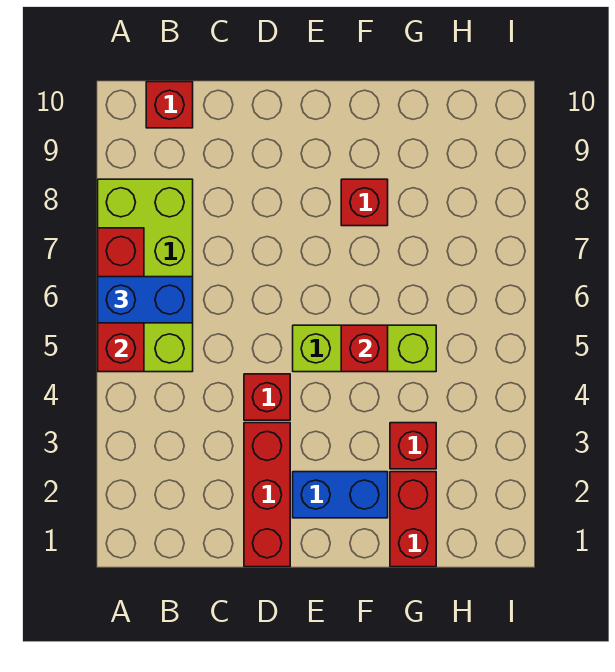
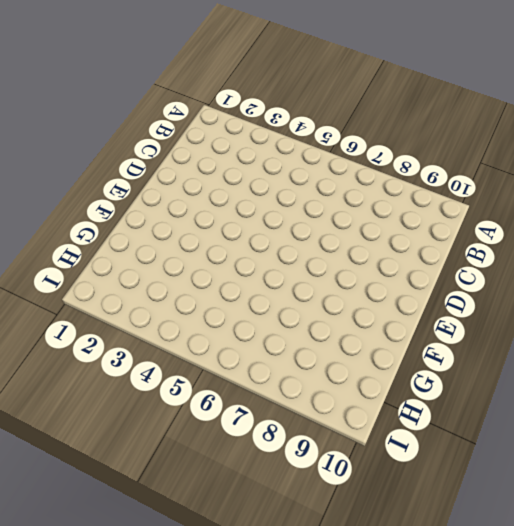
none -> lime 2x4 brick [98,179,193,372]
none -> red 1x1 brick [146,82,193,128]
none -> red 1x3 brick [244,423,290,567]

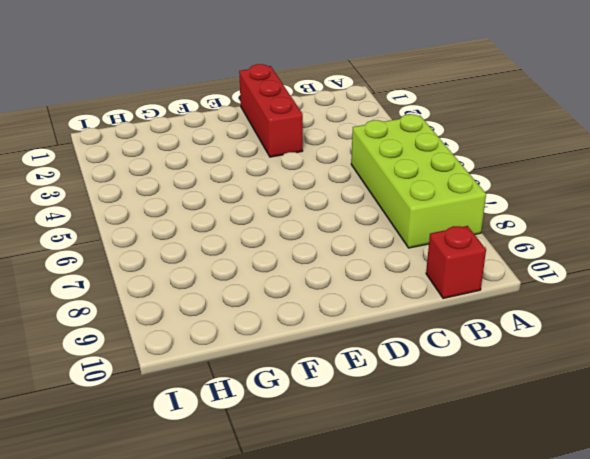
none -> red 1x1 brick [244,374,290,420]
none -> blue 1x2 brick [293,472,388,518]
none -> lime 1x3 brick [293,325,436,372]

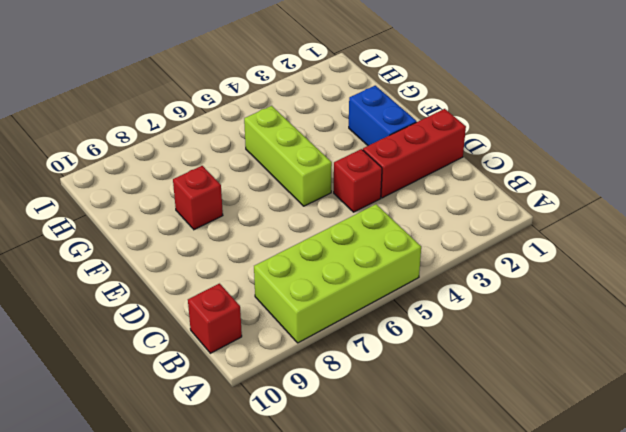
none -> red 1x2 brick [390,472,436,567]
none -> red 1x1 brick [390,423,436,469]
none -> red 1x3 brick [98,228,144,372]

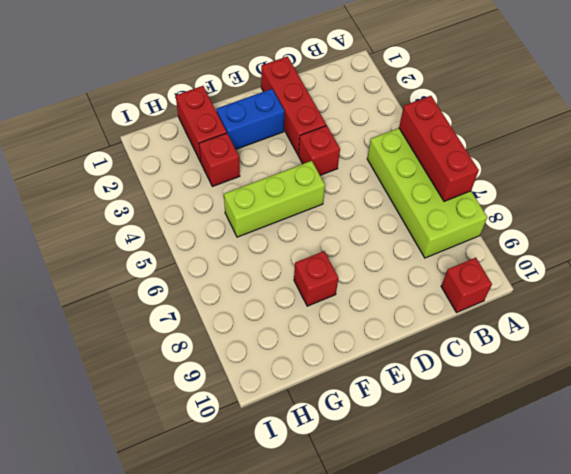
none -> red 1x1 brick [341,325,388,372]
none -> blue 1x2 brick [98,277,193,323]

